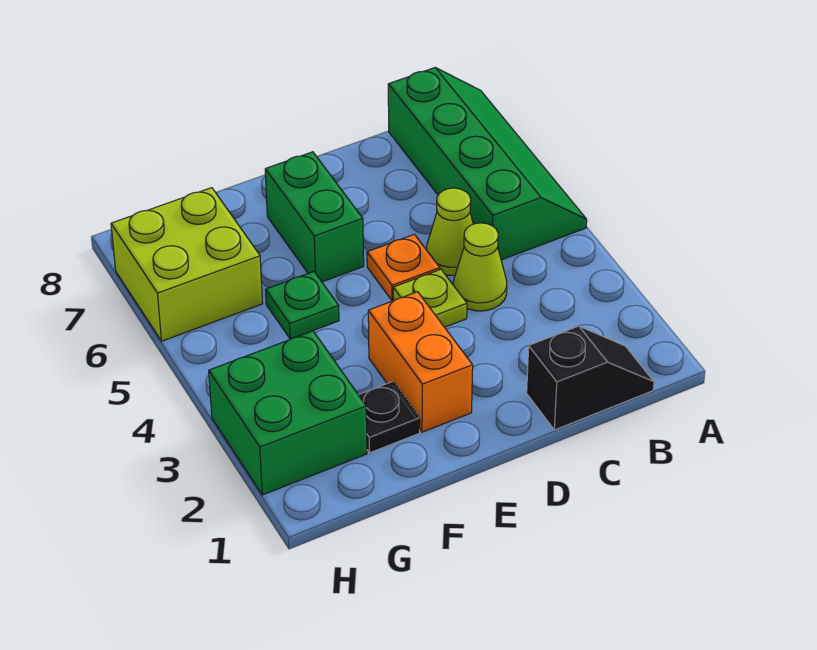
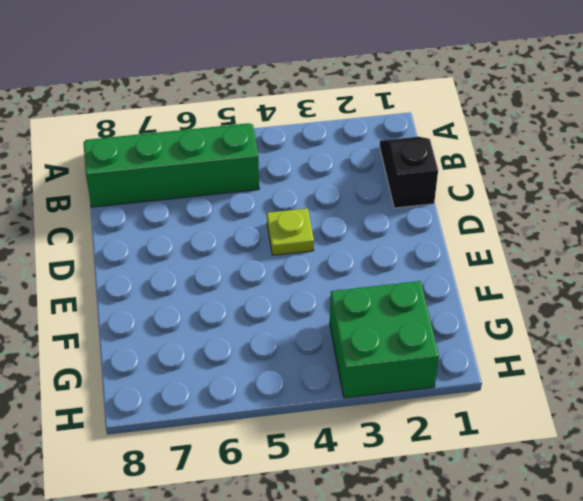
none -> lime 1x1 cone [453,223,507,311]
none -> lime 1x1 cone [427,188,473,275]
none -> orange 1x1 plate [367,234,440,301]

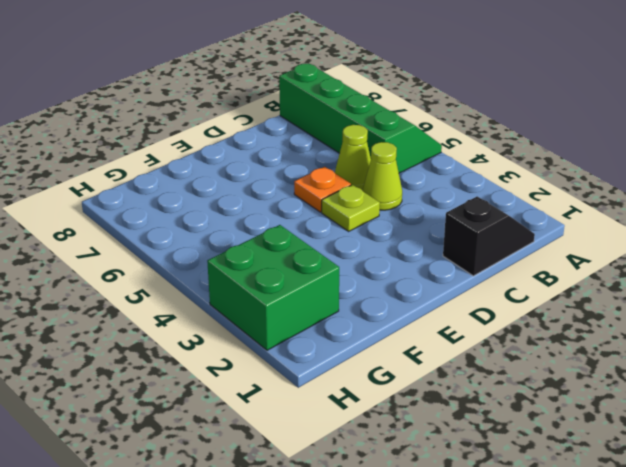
none -> orange 1x2 brick [368,292,473,432]
none -> green 1x2 brick [265,152,364,282]
none -> black 1x1 plate [359,382,420,453]

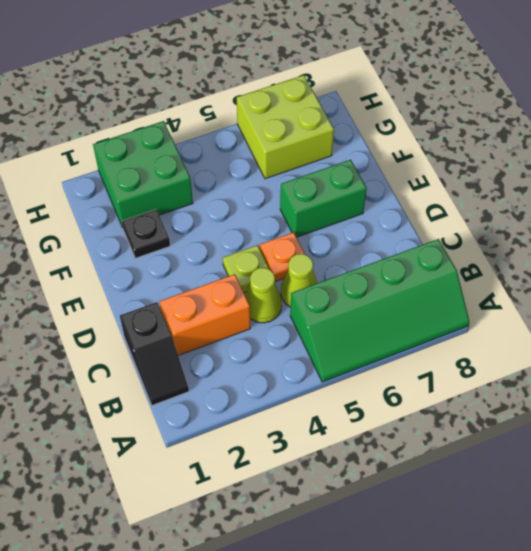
orange 1x2 brick [159,274,250,355] -> orange 1x2 brick moved to [368,292,473,432]
none -> green 1x1 plate [266,272,339,339]

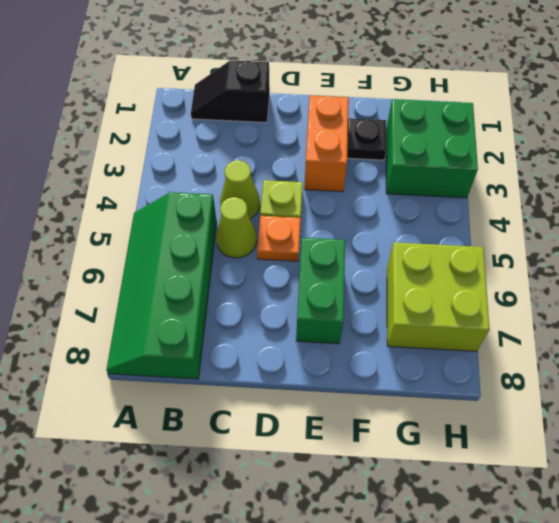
none -> green 1x1 plate [266,272,339,339]

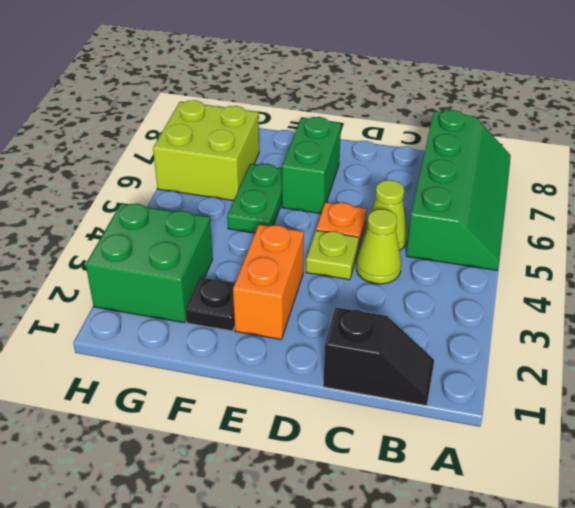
green 1x2 plate [227,164,282,233] -> green 1x1 plate [266,272,339,339]

